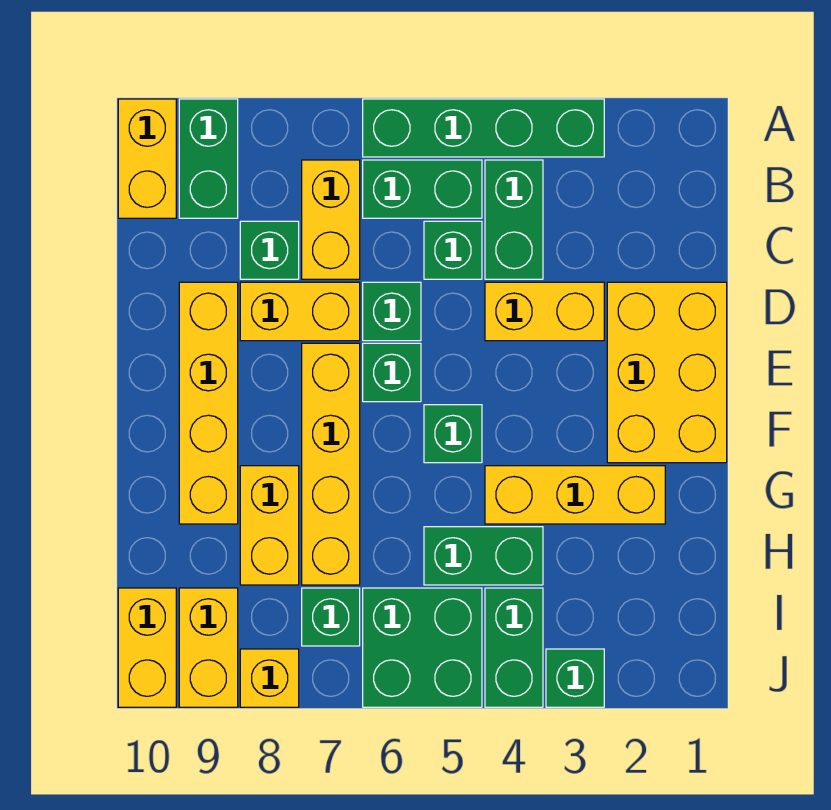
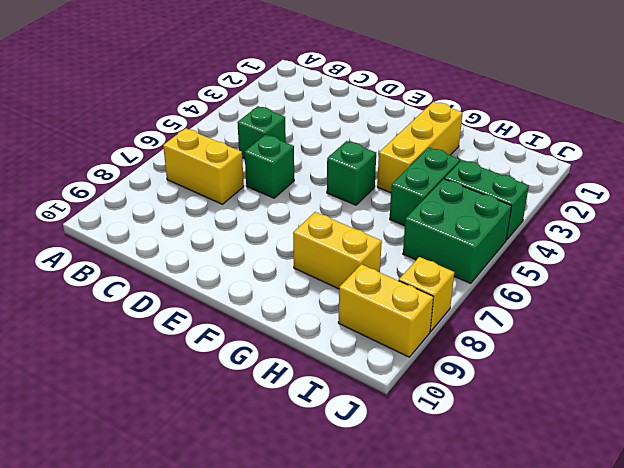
none -> green 1x4 brick [363,99,604,157]
none -> green 1x2 brick [179,99,238,218]
none -> yellow 1x2 brick [118,99,176,218]

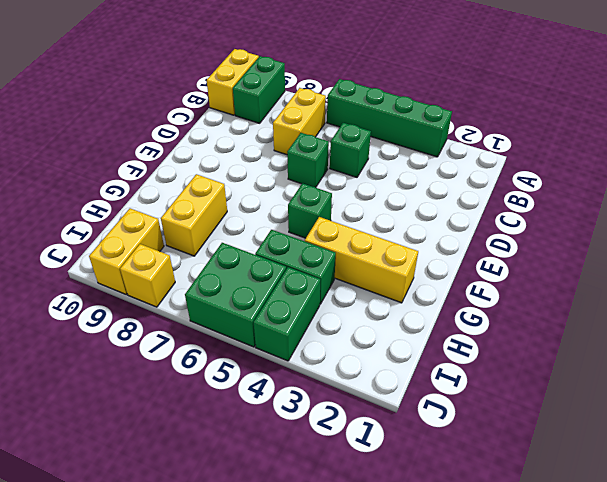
none -> green 1x2 brick [485,160,543,279]
none -> green 1x2 brick [363,160,482,218]
none -> green 1x1 brick [240,221,299,279]

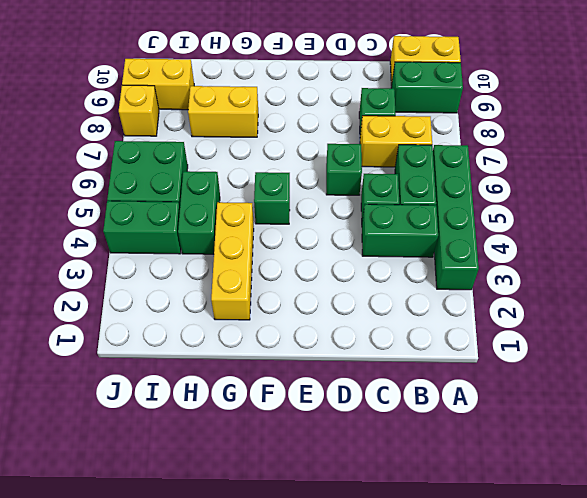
none -> yellow 2x3 brick [607,282,727,463]
none -> yellow 1x2 brick [485,282,604,341]
none -> yellow 1x2 brick [240,282,360,341]

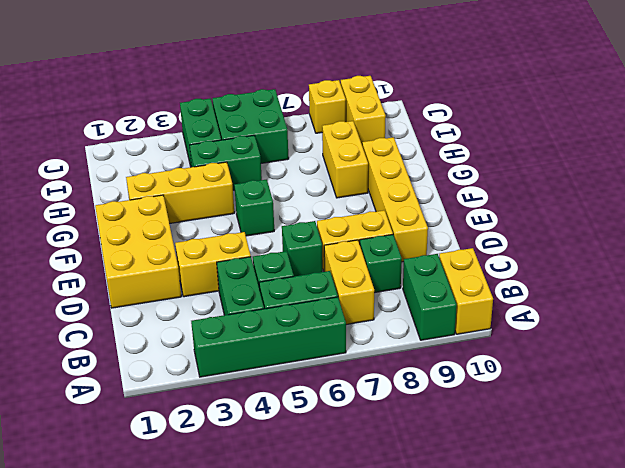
none -> green 1x1 brick [363,343,421,402]
none -> yellow 1x4 brick [302,343,360,585]
none -> green 1x1 brick [302,588,360,646]

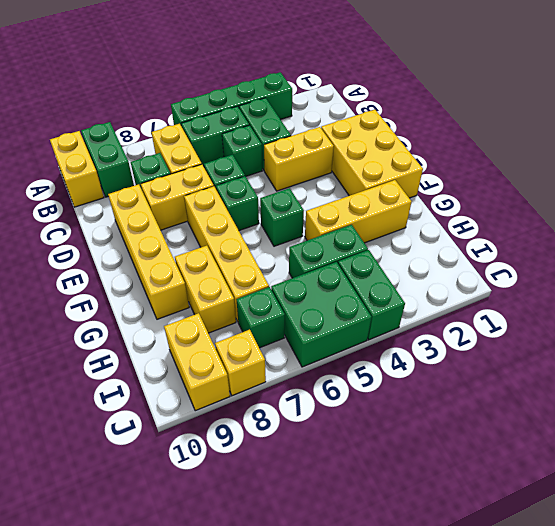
none -> yellow 1x2 brick [118,588,176,707]
none -> green 1x1 brick [546,649,604,707]

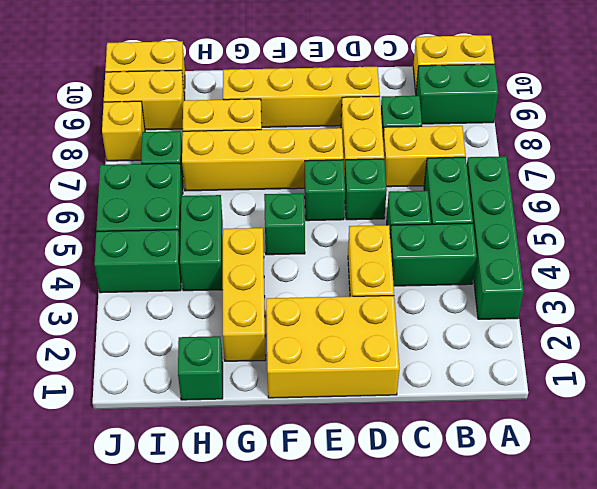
green 1x1 brick [178,336,223,400] -> green 1x1 brick moved to [546,649,604,707]

